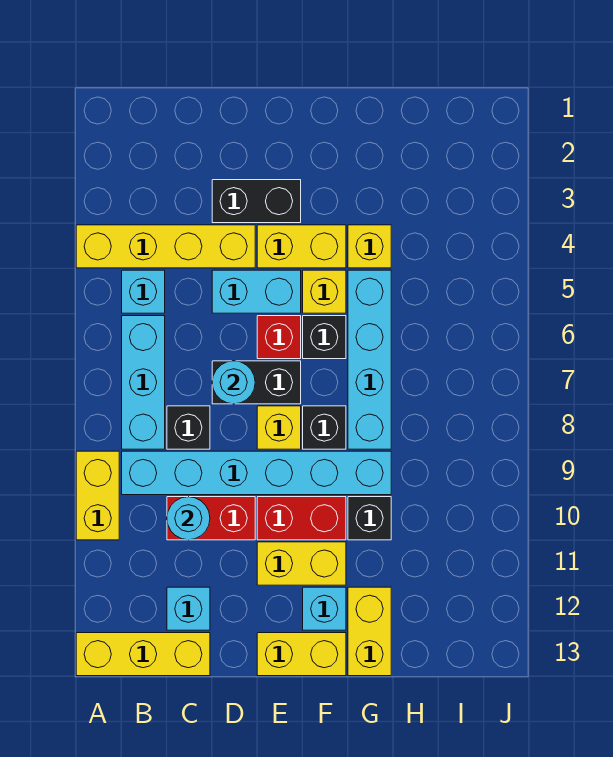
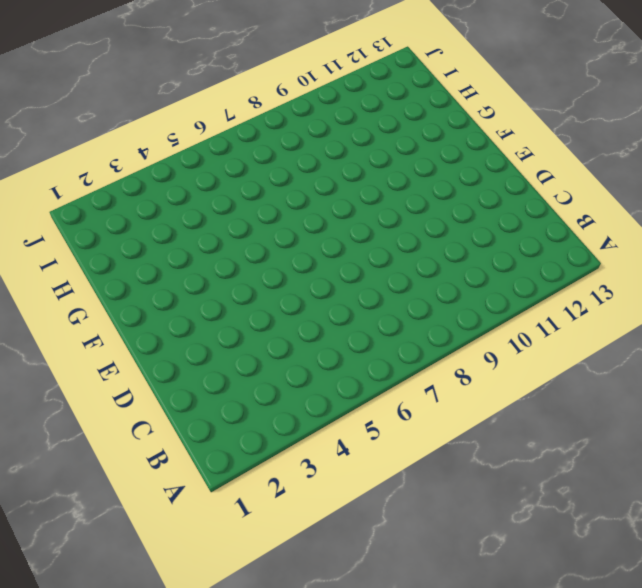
none -> yellow 1x4 brick [76,225,255,268]
none -> yellow 1x2 brick [76,451,119,540]
none -> yellow 1x3 brick [76,633,210,676]

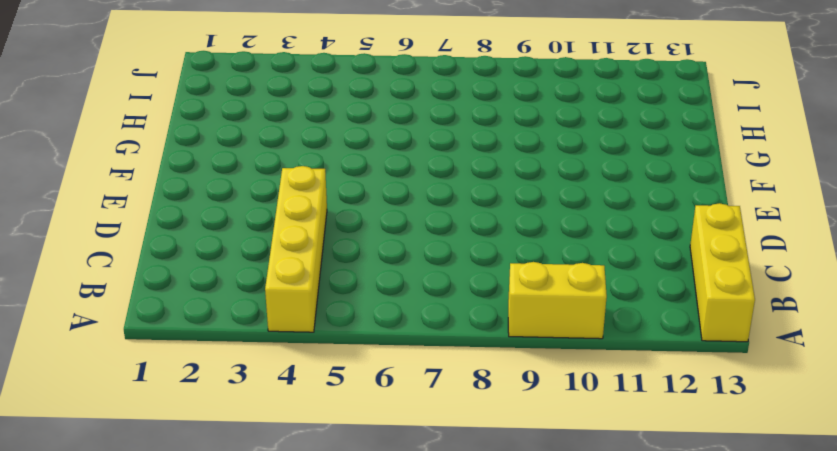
none -> cyan 1x1 brick [122,270,165,313]
none -> cyan 1x3 brick [122,316,165,449]
none -> cyan 1x6 brick [122,451,391,495]

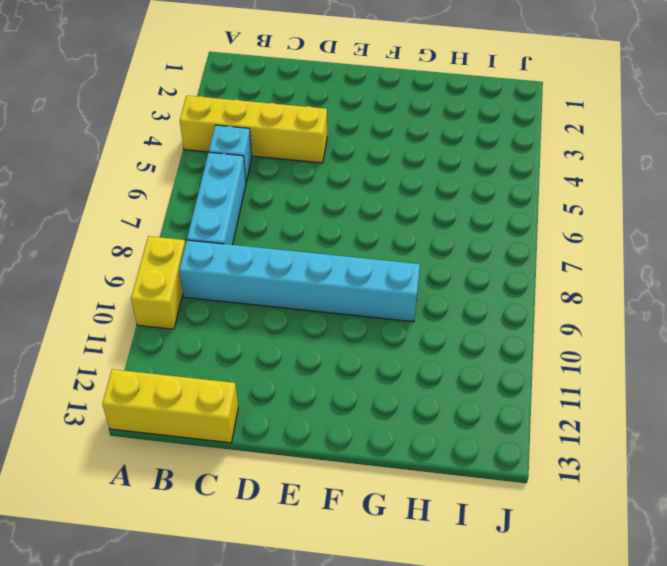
none -> black 1x1 brick [167,406,210,449]
none -> red 1x2 brick [167,497,255,540]
none -> cyan 1x1 brick [167,587,210,630]

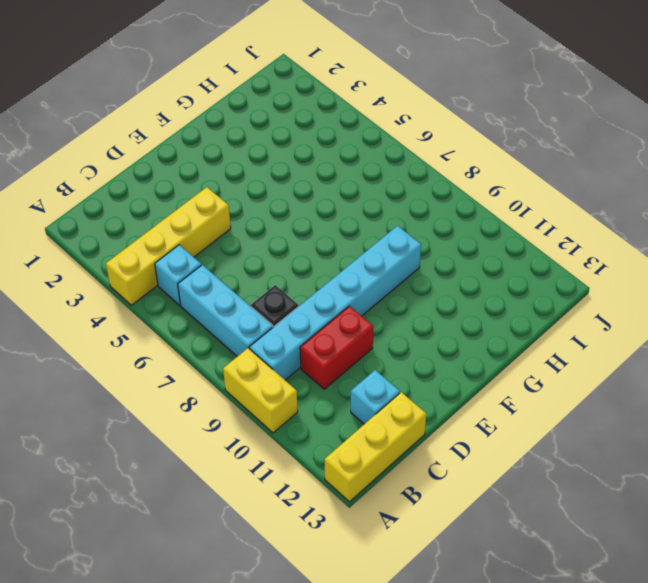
none -> black 1x2 brick [212,180,301,223]
none -> cyan 1x2 brick [212,270,301,313]
none -> black 1x2 brick [212,361,301,404]

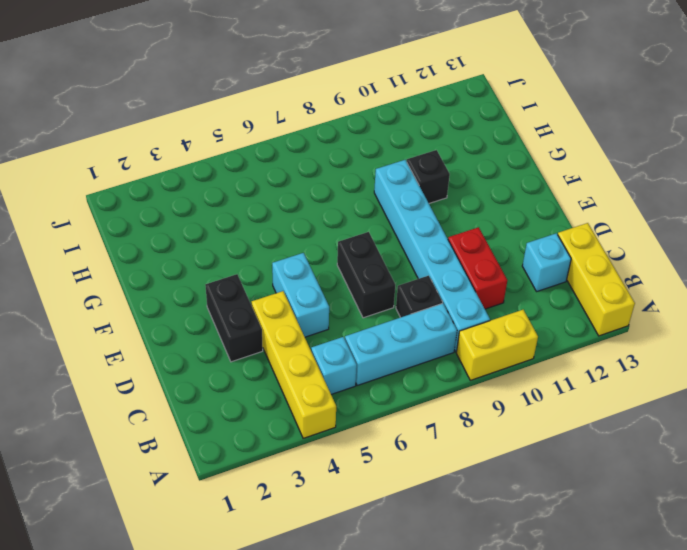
none -> yellow 1x2 brick [257,225,346,268]
none -> red 1x1 brick [257,316,301,359]
none -> yellow 1x1 brick [257,406,301,449]

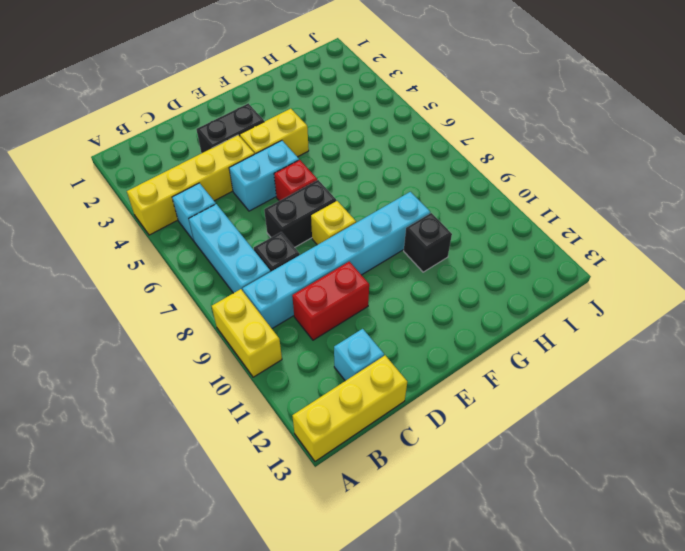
none -> red 1x2 brick [257,497,346,540]
none -> yellow 1x2 brick [257,542,346,585]
none -> yellow 1x2 brick [257,633,346,676]

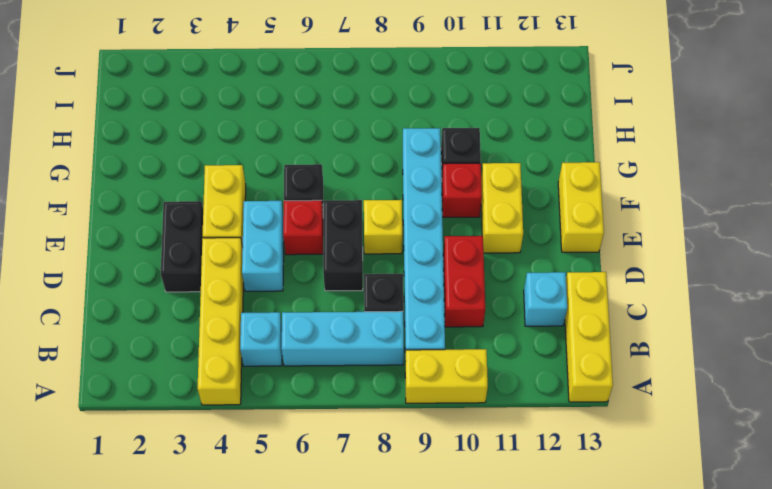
red 1x1 brick [442,163,482,217] -> red 1x2 brick [257,497,346,540]
none -> yellow 1x1 brick [303,270,346,313]
none -> black 1x1 brick [303,406,346,449]
none -> cyan 1x1 brick [303,587,346,630]

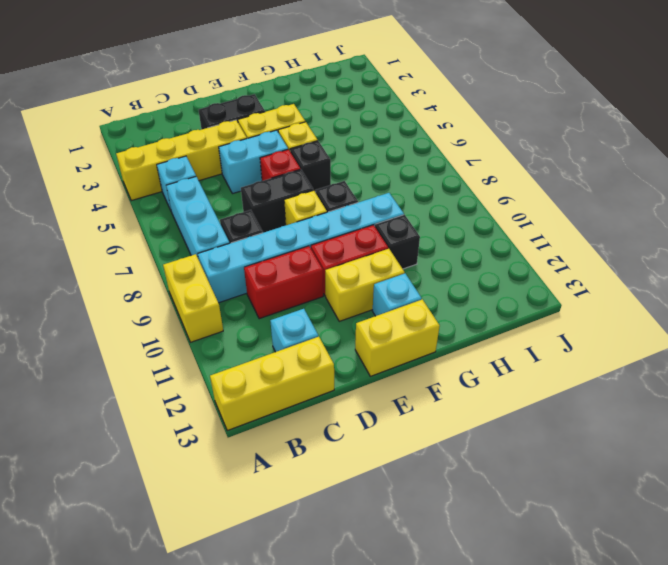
none -> yellow 1x1 brick [348,225,391,268]
none -> cyan 1x4 brick [348,270,391,449]
none -> yellow 1x2 brick [348,587,391,676]

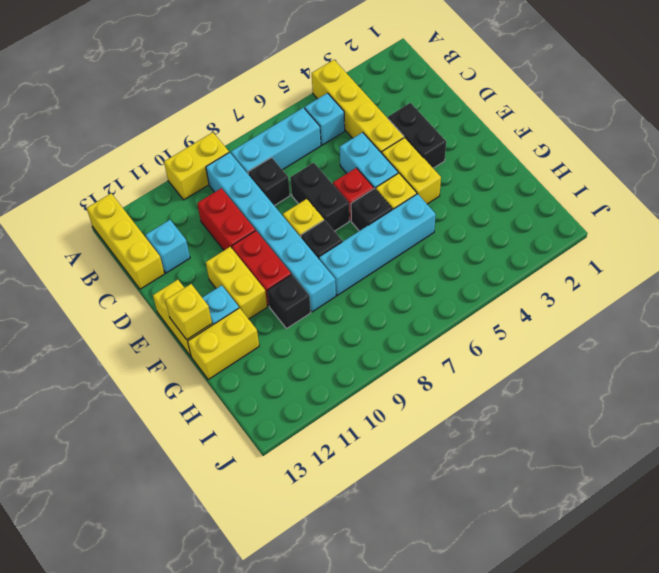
yellow 1x1 brick [165,284,212,340] -> yellow 1x1 brick moved to [348,225,391,268]
none -> cyan 1x1 round brick [167,497,210,540]
none -> cyan 1x1 round brick [212,361,255,404]

